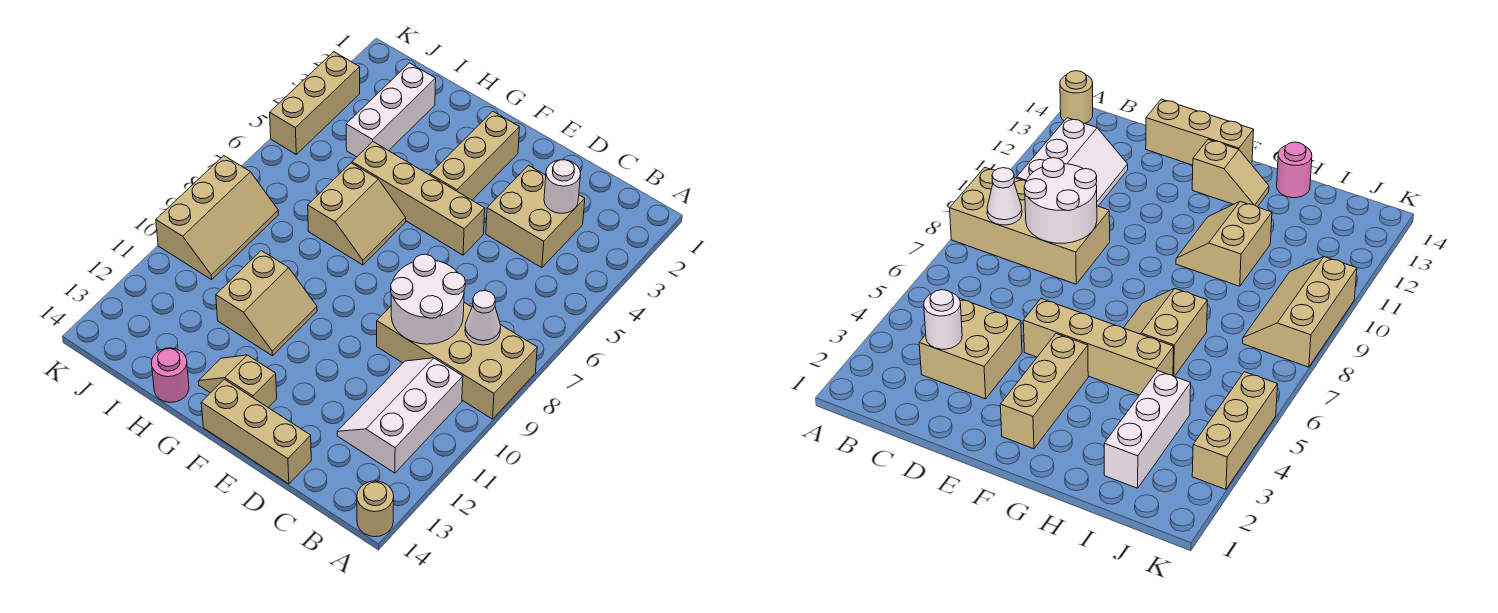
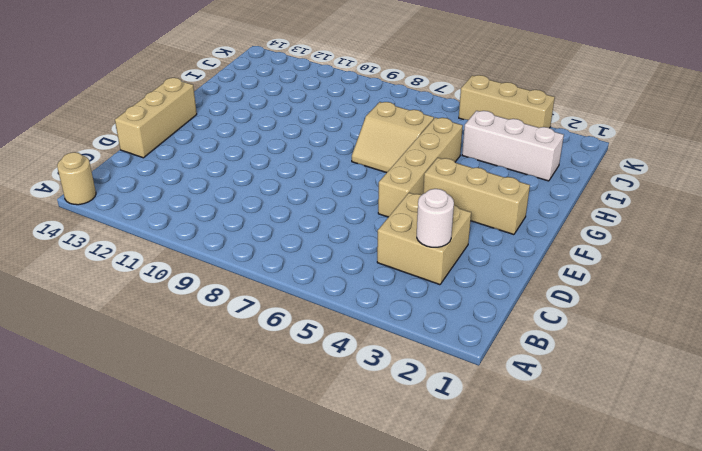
none -> tan 2x4 brick [377,303,537,419]
none -> white 2x3 slope [337,358,463,473]
none -> tan 1x2 slope [198,355,277,407]

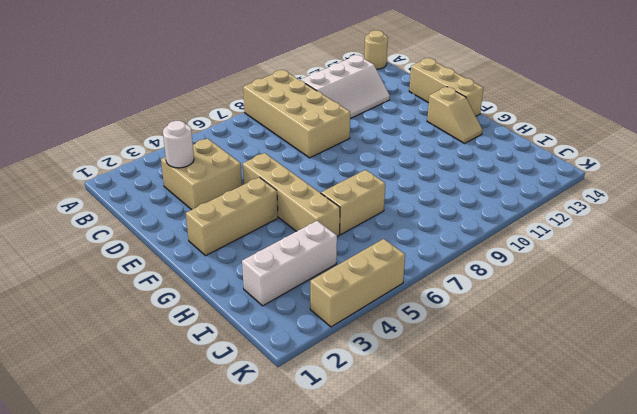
none -> tan 2x2 slope [216,251,317,356]
none -> pink 1x1 round brick [151,348,189,402]
none -> tan 2x3 slope [156,156,278,280]

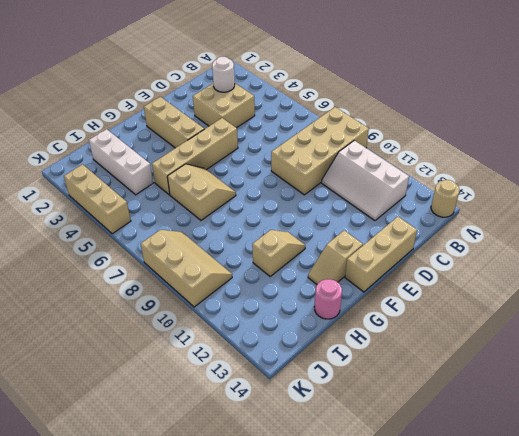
tan 1x2 slope [252,230,305,276] -> tan 2x2 slope [216,251,317,356]
none -> white 1x1 cone [465,291,501,345]
none -> white 2x2 round brick [391,254,465,344]

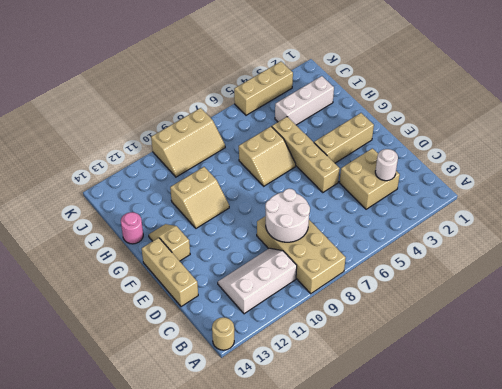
none -> white 1x1 cone [465,291,501,345]

